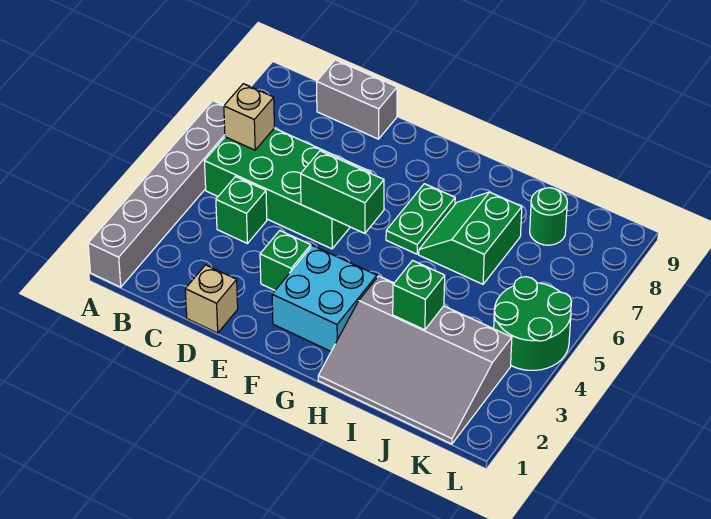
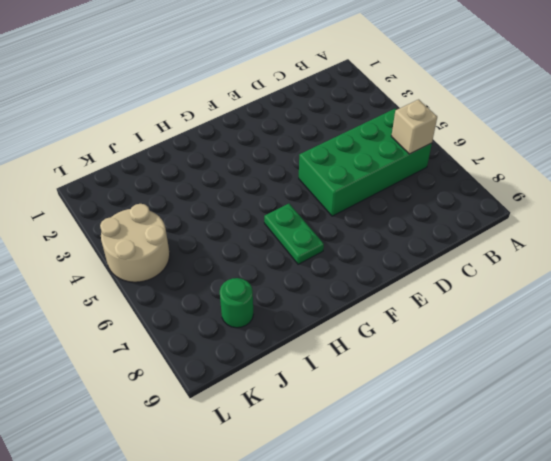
tan 2x2 round brick [100,204,170,282] -> green 2x2 round brick [494,277,572,370]
none -> grey 1x6 brick [88,101,225,287]
none -> green 1x1 brick [216,177,267,244]
none -> grey 1x2 brick [317,60,397,139]

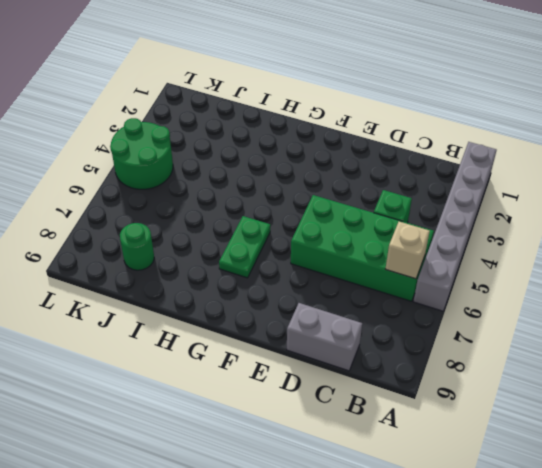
none -> tan 1x1 brick [185,265,238,333]
none -> green 1x1 brick [260,231,311,290]
none -> cyan 2x2 brick [272,246,377,351]

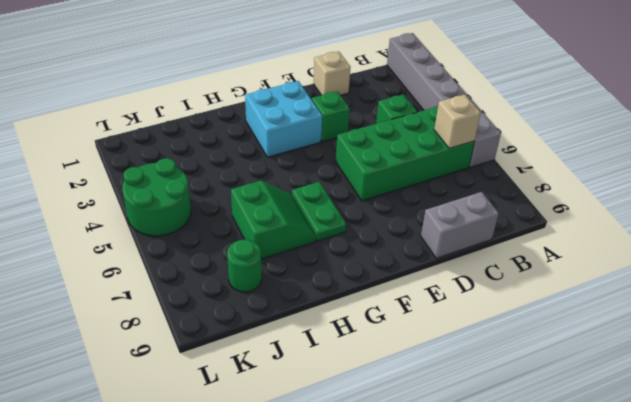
none -> grey 3x4 slope [318,276,512,444]
none -> green 1x2 brick [301,151,384,233]
none -> green 1x1 brick [393,261,445,330]

